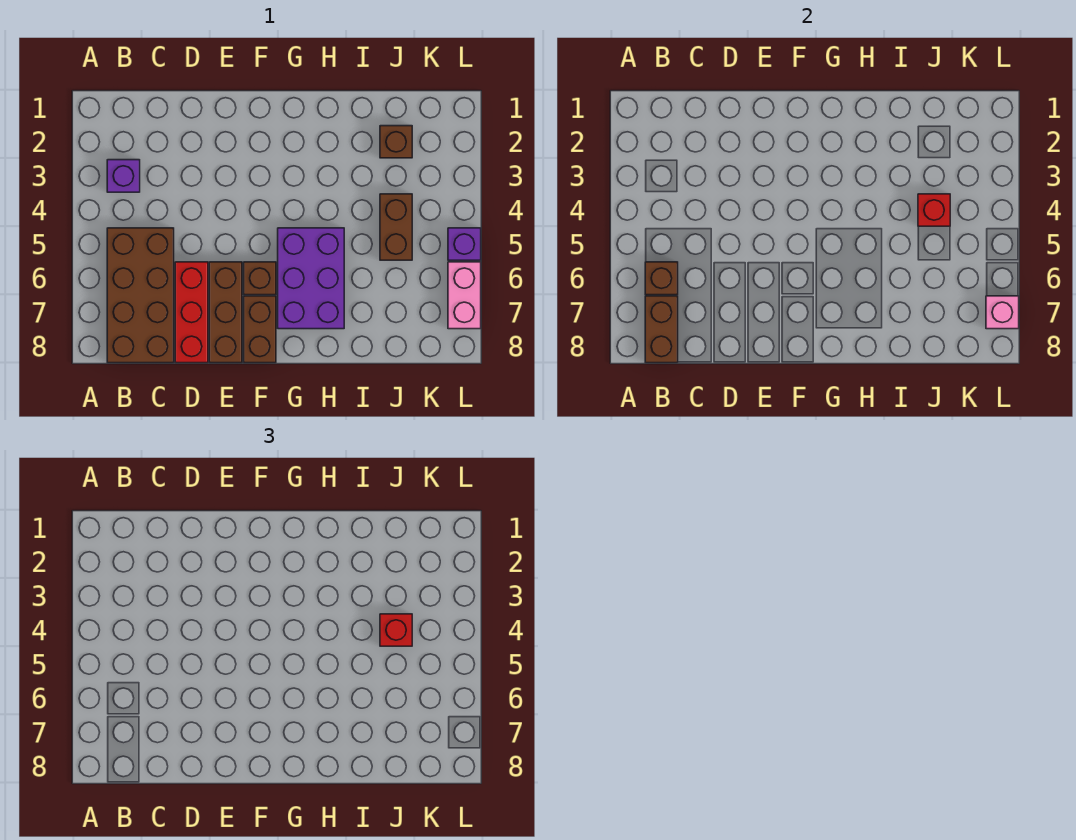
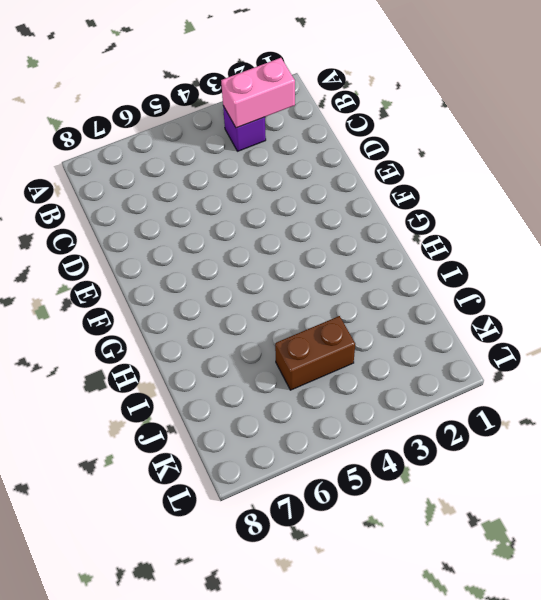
pink 1x2 brick [221,58,295,128] -> pink 1x2 brick moved to [448,262,481,329]
none -> brown 2x4 brick [107,228,174,363]
none -> red 1x3 brick [175,262,208,363]
none -> brown 1x3 brick [209,262,242,363]

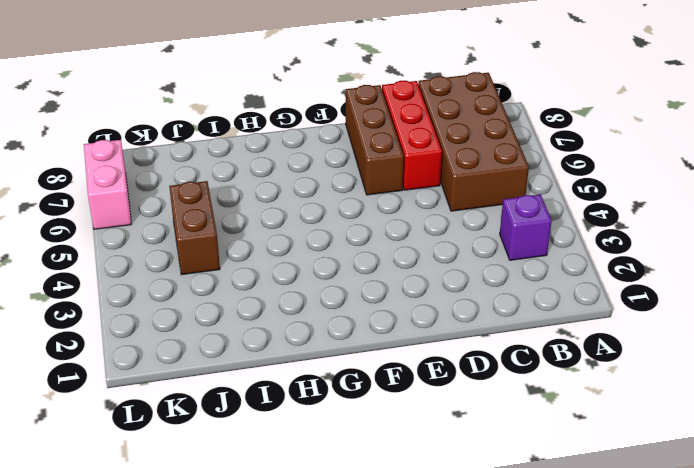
none -> brown 1x1 brick [244,262,276,295]
none -> brown 1x2 brick [244,296,276,363]
none -> purple 2x3 brick [278,228,344,329]

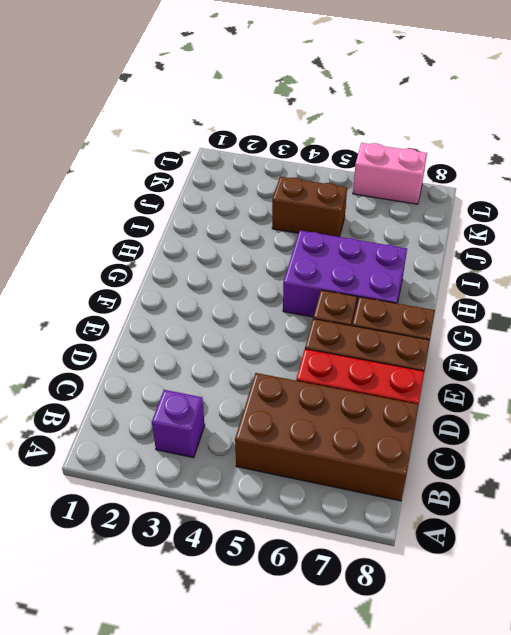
none -> brown 1x1 brick [380,126,412,158]
none -> purple 1x1 brick [448,228,481,260]
none -> brown 1x1 brick [645,262,678,295]

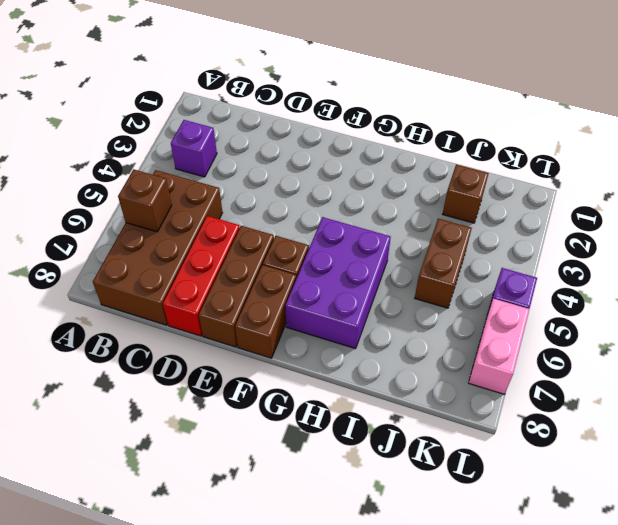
none -> brown 1x2 brick [645,296,678,363]
none -> red 1x1 brick [918,194,950,226]
none -> pink 1x1 brick [986,296,1019,329]

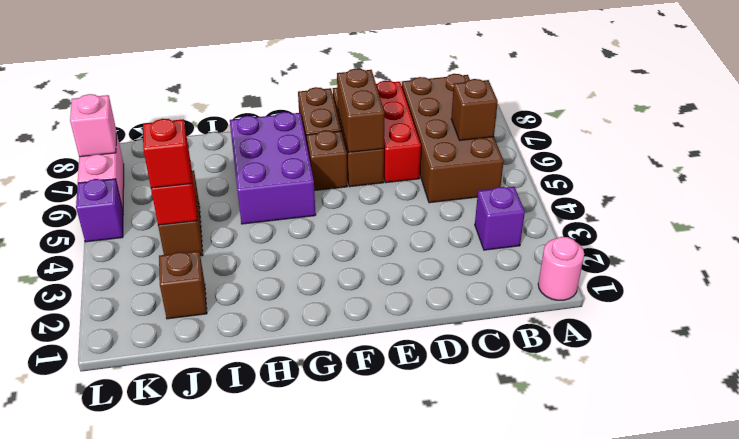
pink 1x1 round brick [538,237,584,300] -> none
brown 1x2 brick [337,69,384,152] -> brown 1x2 brick moved to [645,296,678,363]

